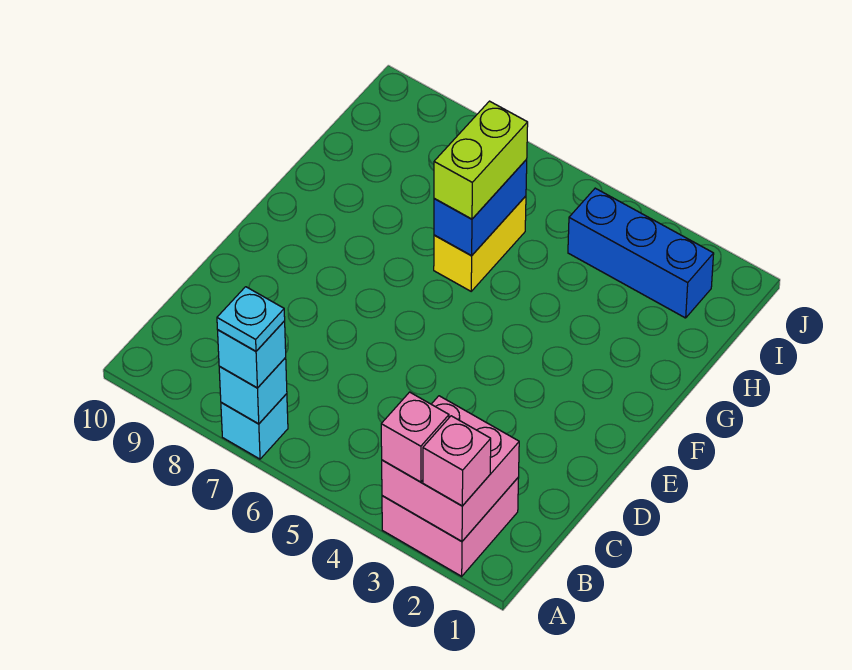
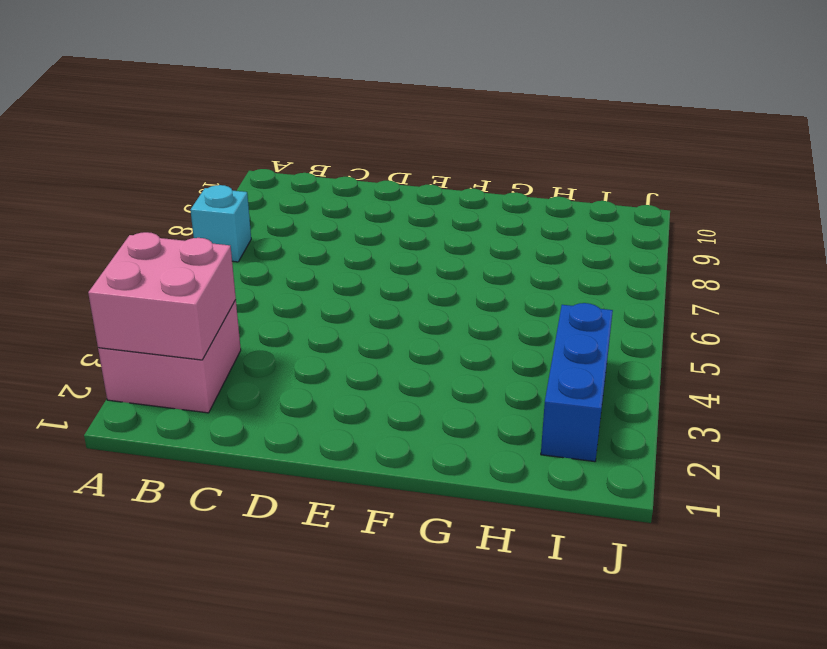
none -> yellow 1x2 brick [434,196,526,291]
none -> cyan 1x1 brick [219,358,287,424]
none -> blue 1x2 brick [434,159,527,256]

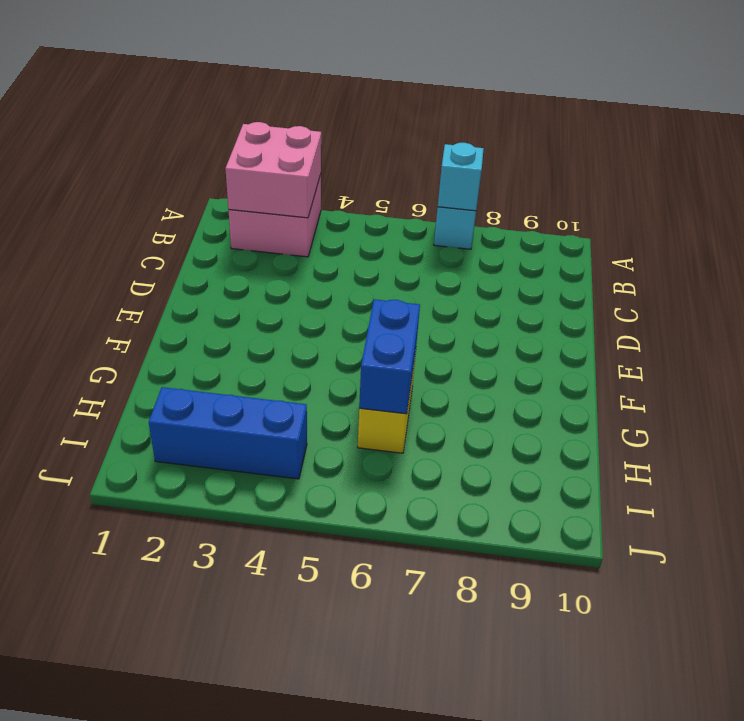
none -> pink 1x1 brick [423,416,491,506]
none -> pink 1x1 brick [381,392,449,482]
none -> cyan 1x1 brick [218,321,286,388]

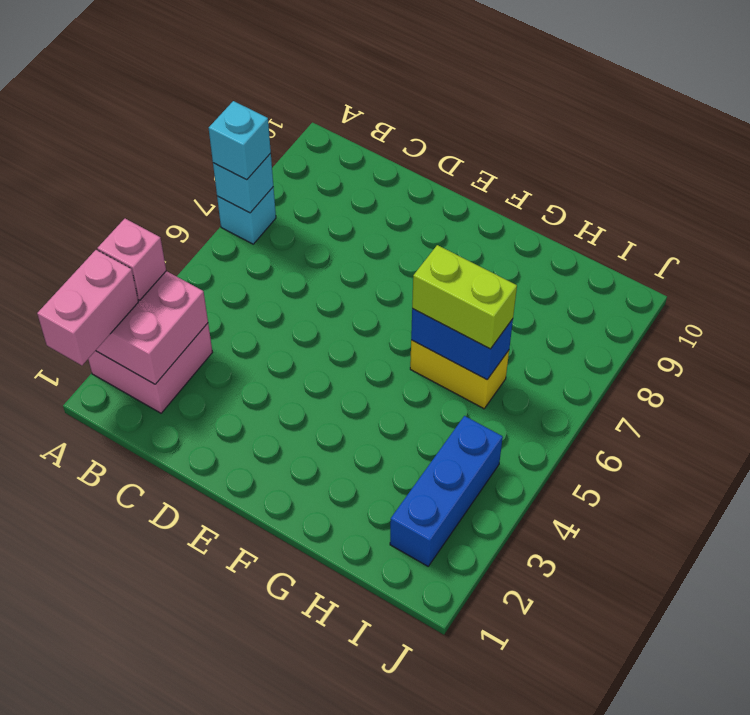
pink 1x2 brick [37,250,138,365] -> pink 1x1 brick [423,416,491,506]
none -> cyan 1x1 plate [217,287,285,351]

